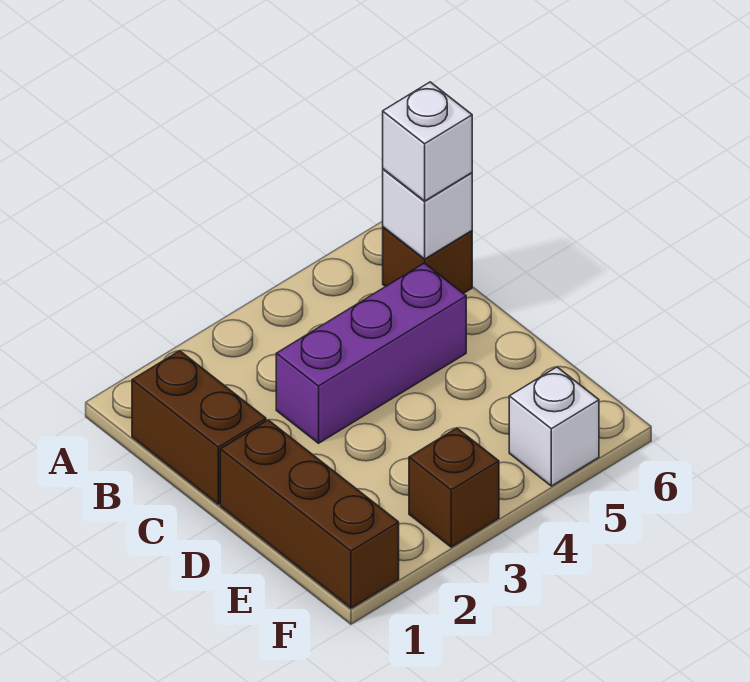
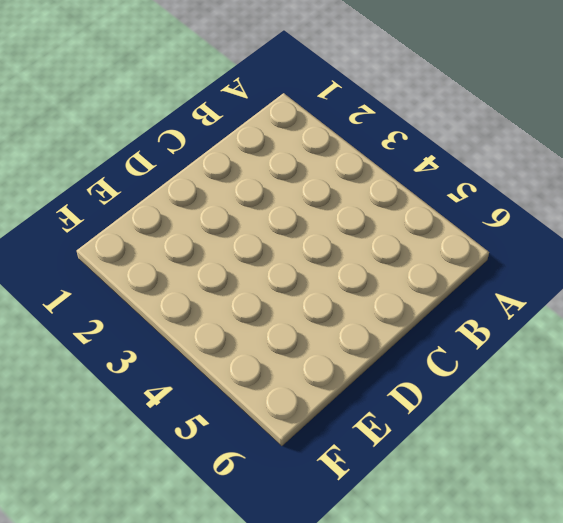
none -> brown 1x2 brick [132,351,266,504]
none -> brown 1x1 brick [383,227,472,294]

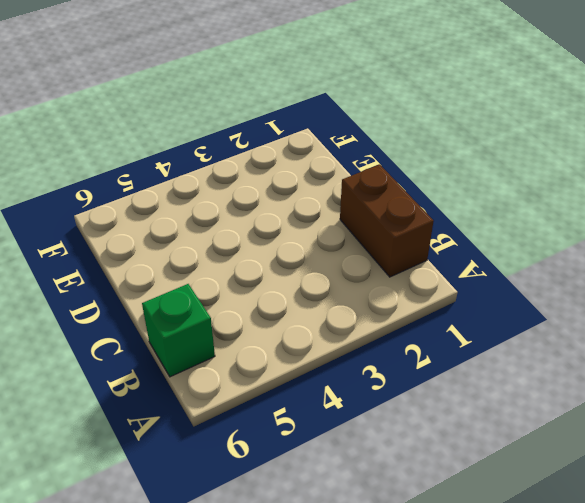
green 1x1 brick [142,284,215,377] -> brown 1x1 brick [383,227,472,294]
none -> purple 1x3 brick [276,263,466,443]
none -> brown 1x3 brick [220,420,399,608]

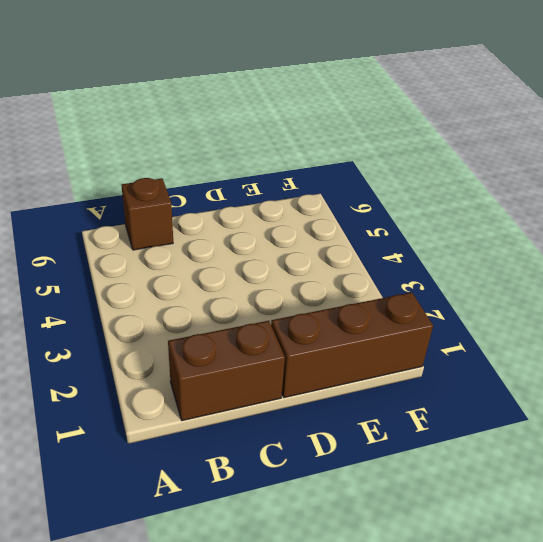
none -> purple 1x3 brick [276,263,466,443]
none -> brown 1x1 brick [409,428,499,547]

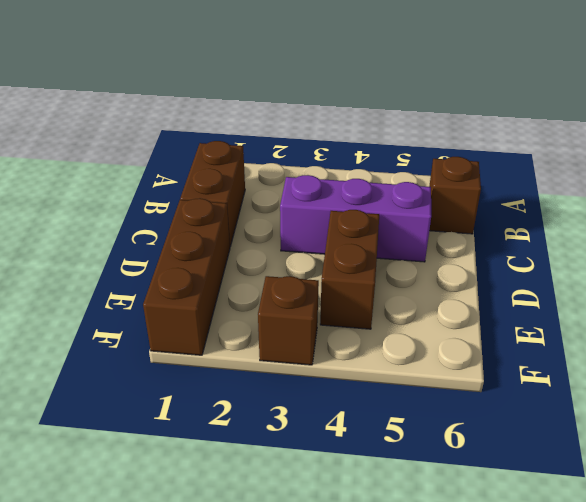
brown 1x2 brick [320,210,379,329] -> none
none -> white 1x1 brick [509,367,599,486]
none -> white 1x1 brick [383,169,472,259]

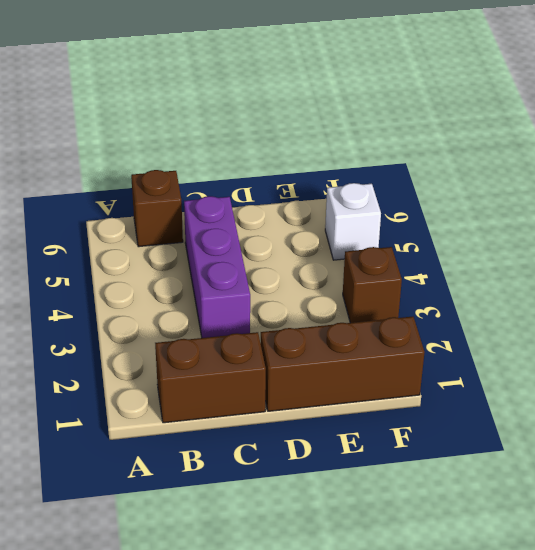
none -> white 1x1 brick [383,169,472,259]
none -> white 1x1 brick [383,82,472,201]

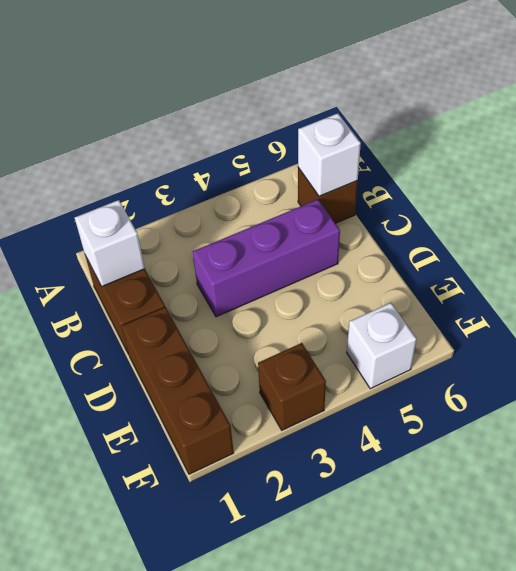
white 1x1 brick [75,200,145,286] -> white 1x1 brick moved to [383,82,472,201]

